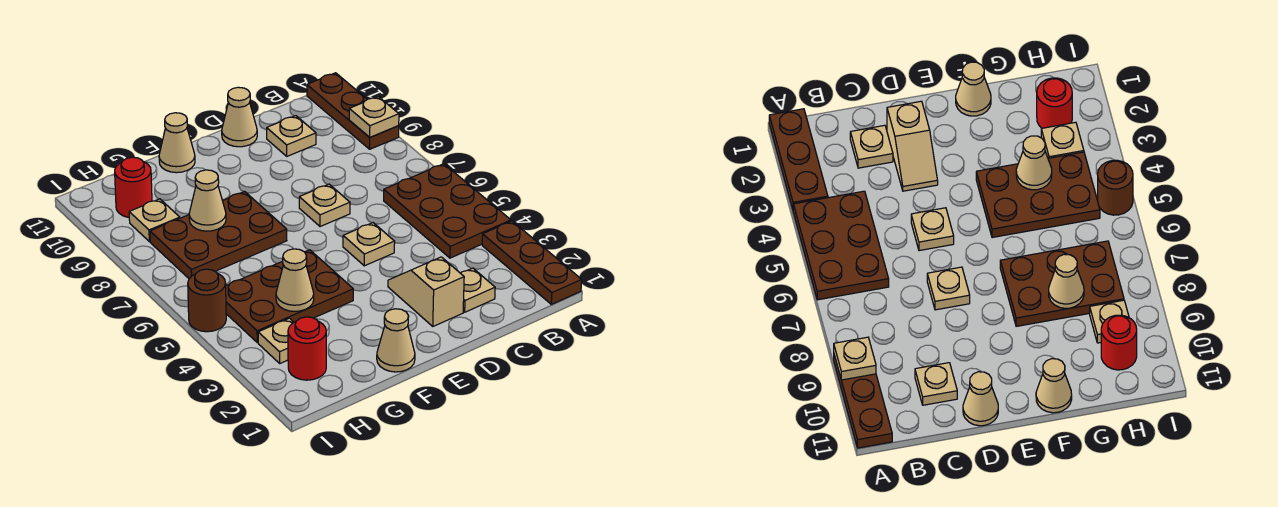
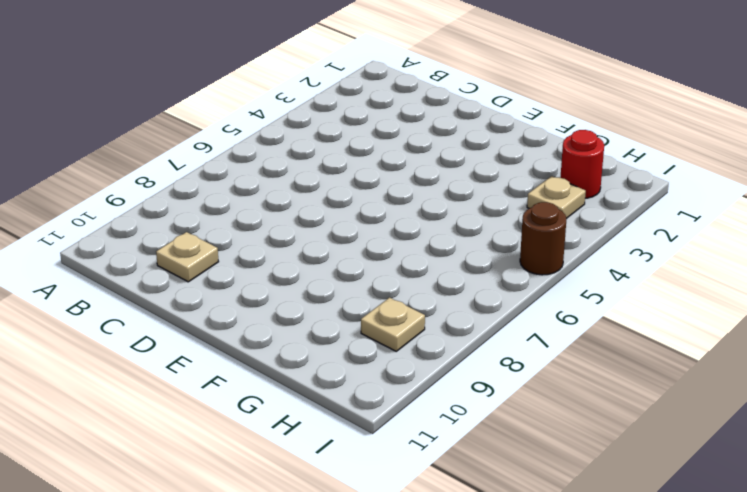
none -> brown 1x3 plate [482,221,582,304]
none -> brown 2x3 plate [384,164,511,258]
none -> brown 1x3 plate [307,73,399,149]

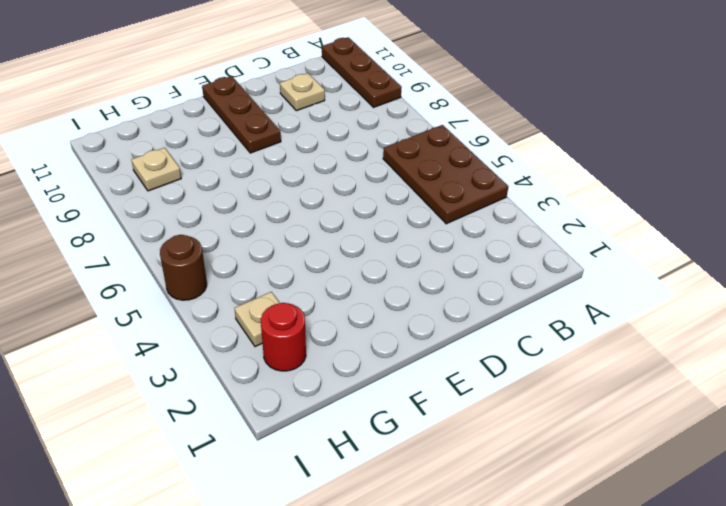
brown 1x3 plate [202,76,281,153] -> brown 1x3 plate moved to [482,221,582,304]
none -> tan 1x1 plate [461,268,495,312]
none -> tan 1x2 slope [388,257,464,326]
none -> tan 1x1 plate [343,223,395,266]

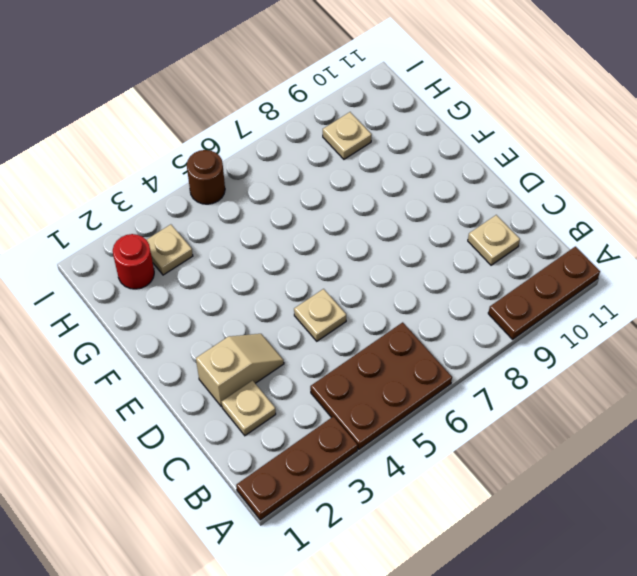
none -> tan 1x1 plate [299,184,350,227]
none -> tan 1x1 cone [222,87,257,147]
none -> tan 1x1 cone [377,309,415,372]

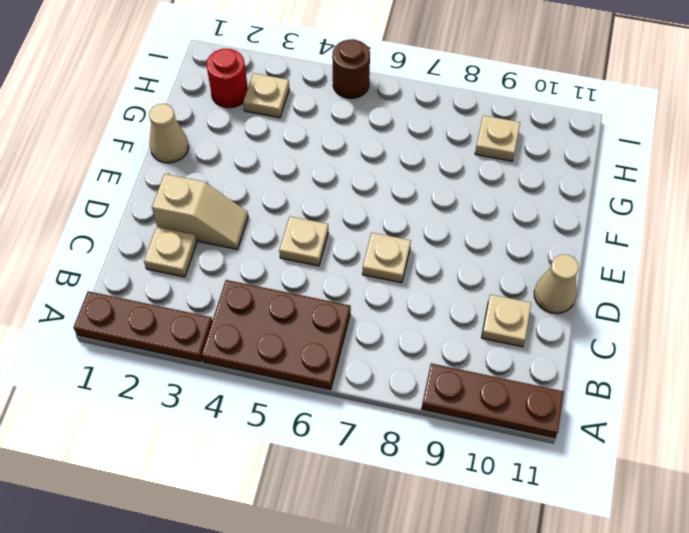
none -> brown 2x3 plate [226,250,353,343]
none -> brown 2x3 plate [150,192,287,279]
none -> tan 1x1 cone [159,113,195,173]

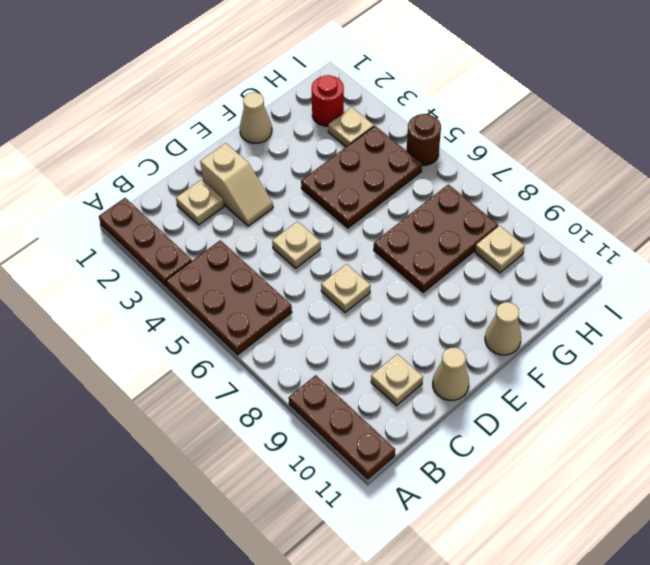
none -> red 1x1 round brick [115,157,152,217]
none -> tan 1x1 plate [349,97,399,137]
none -> tan 1x1 cone [276,249,314,311]

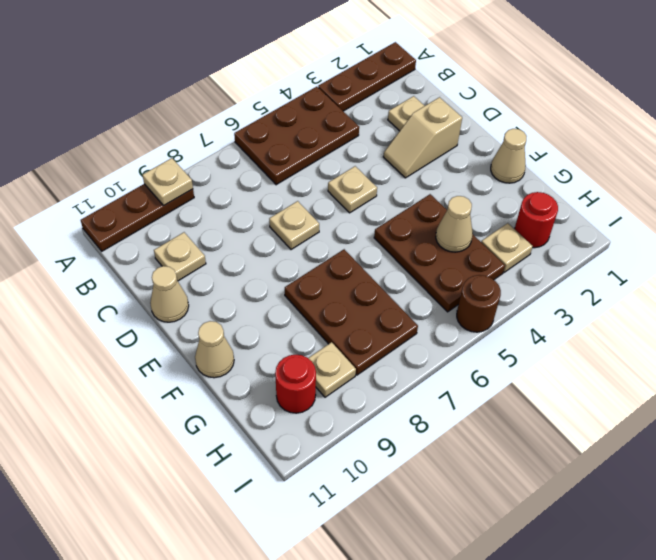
none -> tan 1x1 cone [189,170,226,231]

